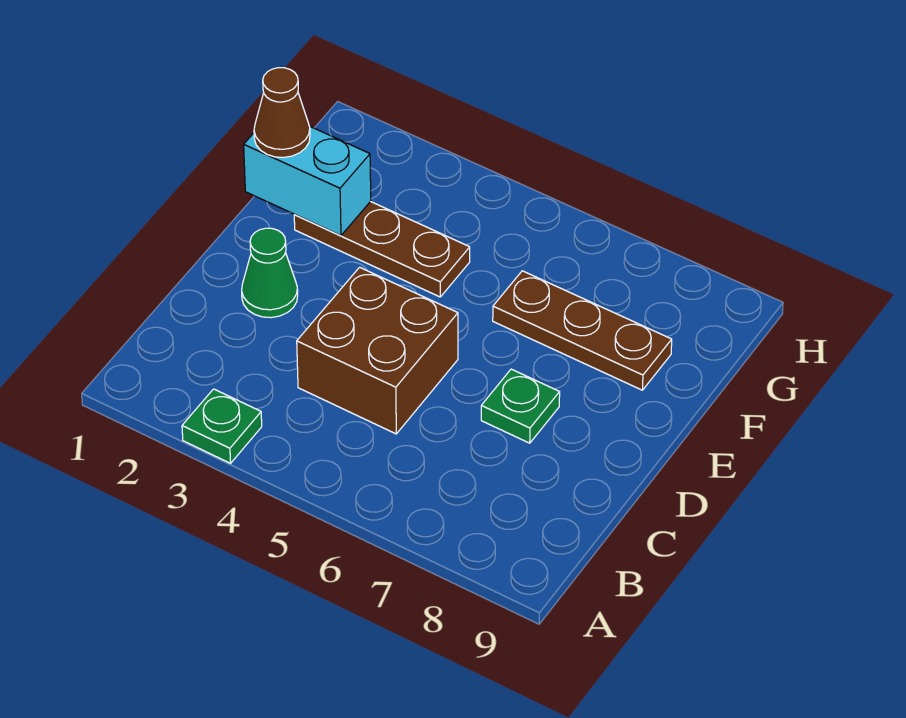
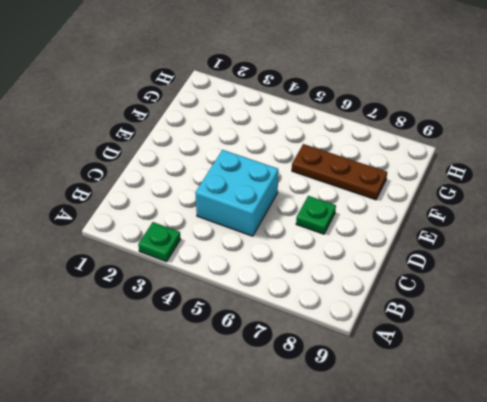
cyan 2x2 brick [195,150,278,236] -> brown 2x2 brick [297,267,458,434]
none -> green 1x1 cone [242,228,298,318]
none -> brown 1x3 plate [294,202,470,297]

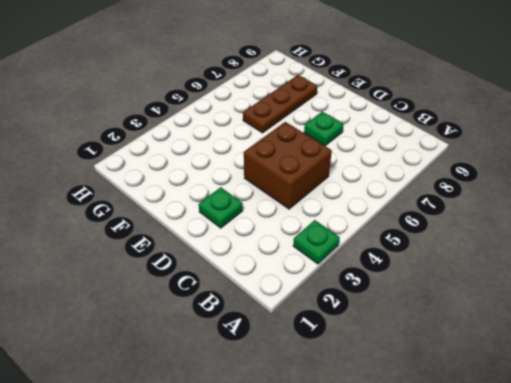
green 1x1 plate [199,187,243,228] -> green 1x1 cone [242,228,298,318]
none -> brown 1x3 plate [294,202,470,297]
none -> cyan 1x2 brick [244,127,371,236]

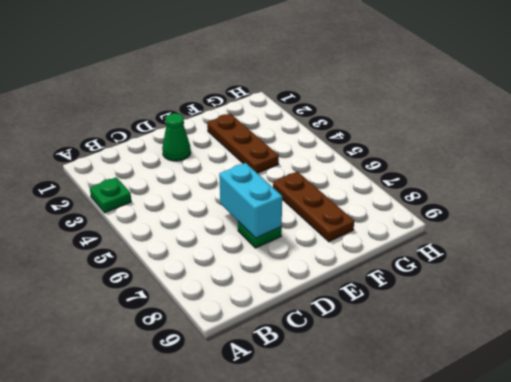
cyan 1x2 brick [219,163,282,238] -> cyan 1x2 brick moved to [244,127,371,236]
none -> brown 2x2 brick [297,267,458,434]
none -> brown 1x1 cone [254,68,310,157]

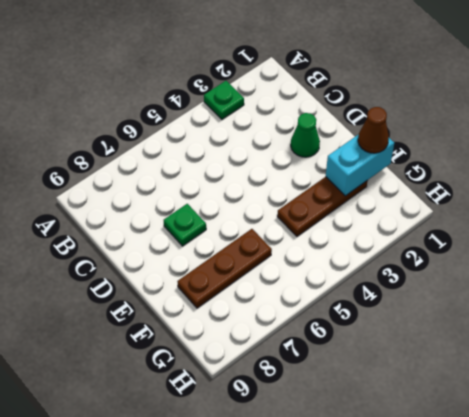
none -> brown 2x2 brick [297,267,458,434]

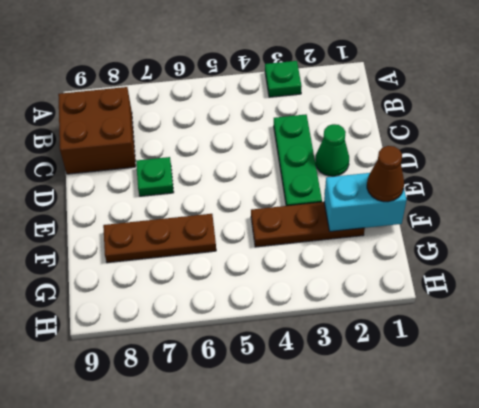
brown 2x2 brick [58,87,136,174] -> brown 2x2 brick moved to [297,267,458,434]
green 1x3 plate [274,114,322,206] -> none

